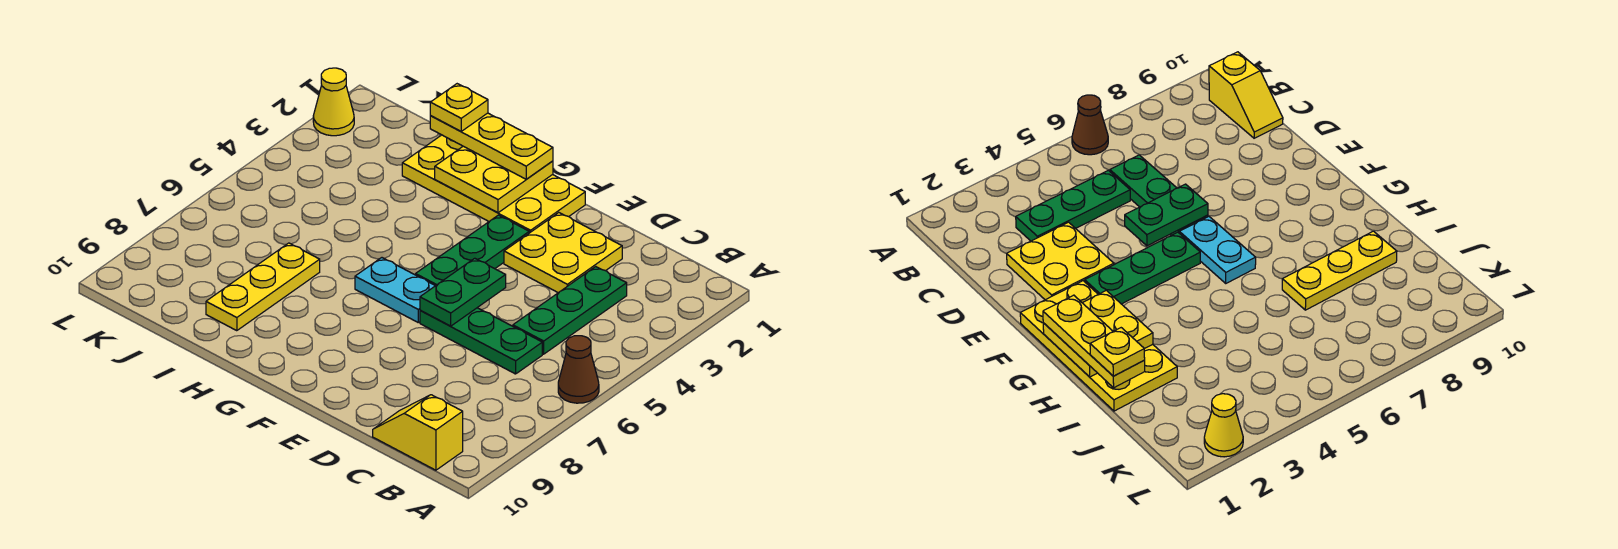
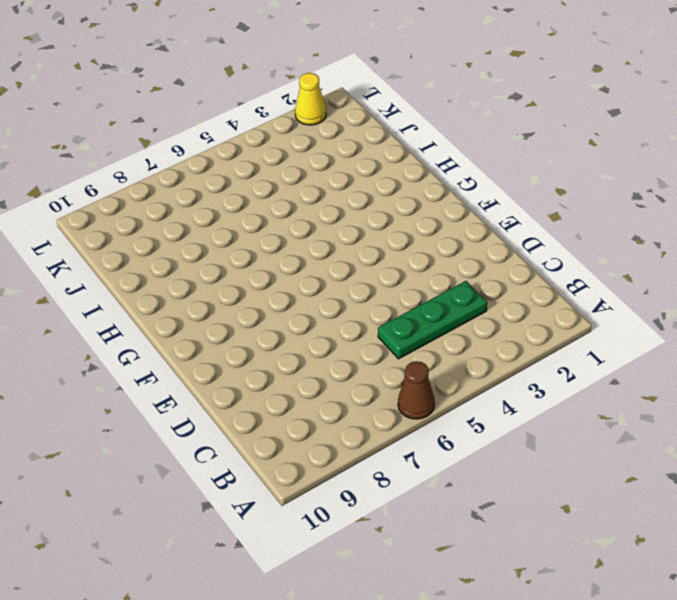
none -> yellow 1x2 slope [373,395,463,470]
none -> green 1x3 plate [420,308,542,374]
none -> yellow 2x2 plate [504,213,622,293]

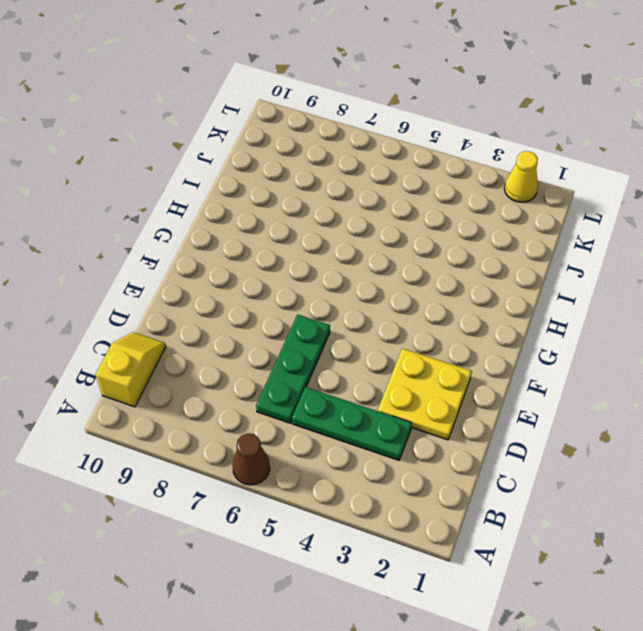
none -> yellow 2x4 plate [402,135,585,233]
none -> green 1x3 plate [416,215,529,286]
none -> cyan 1x2 plate [355,258,435,322]

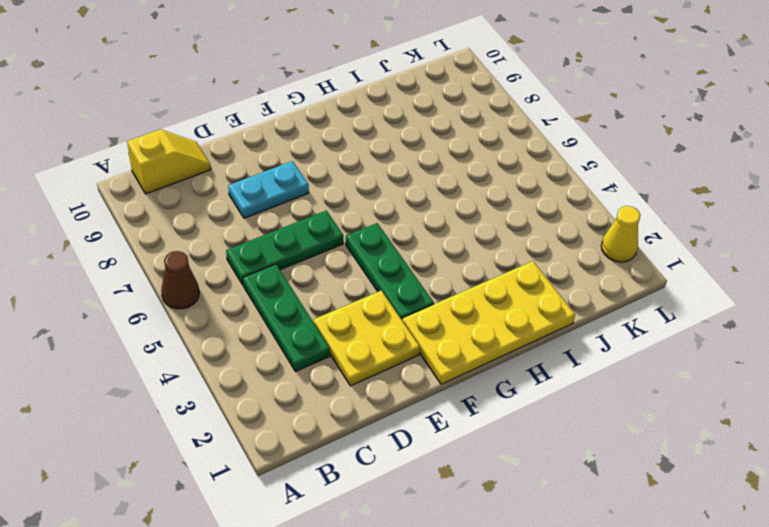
cyan 1x2 plate [228,161,309,218] -> cyan 1x2 plate moved to [355,258,435,322]
none -> yellow 1x3 plate [206,243,320,331]
none -> green 1x2 plate [420,258,506,326]
none -> yellow 2x2 plate [435,146,553,213]

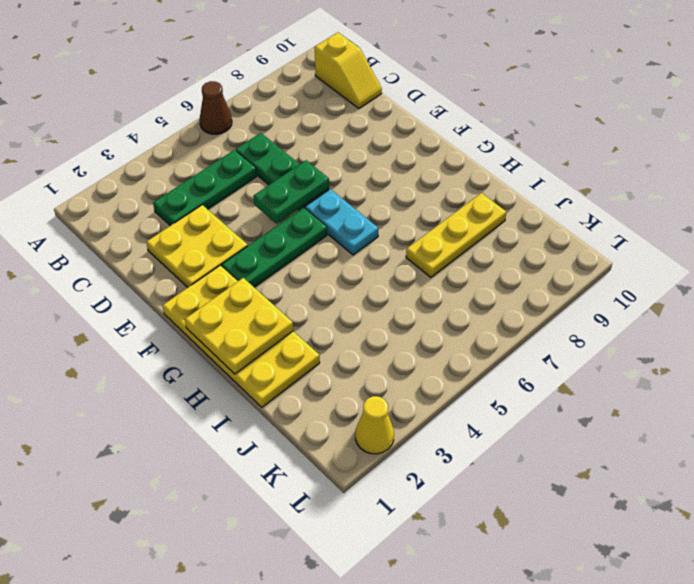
none -> yellow 1x3 plate [430,113,553,179]
none -> yellow 1x1 plate [430,84,488,131]

